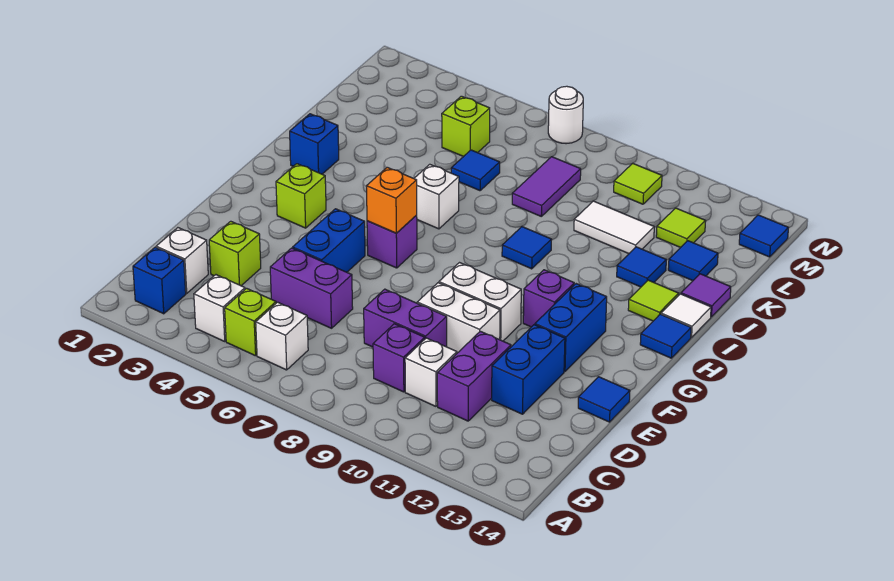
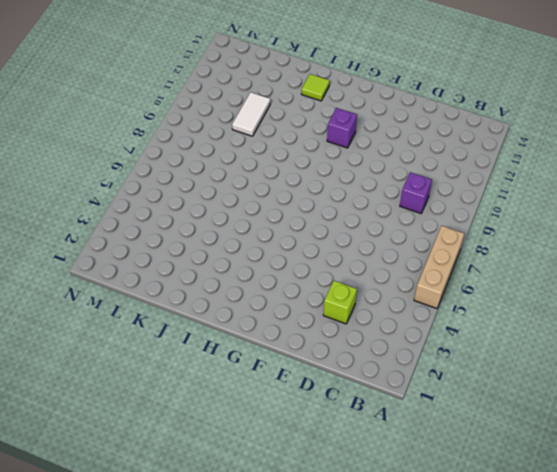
tan 1x3 brick [414,226,464,309] -> none
none -> blue 1x1 brick [133,247,186,314]
none -> white 1x1 brick [194,275,245,341]
none -> lime 1x1 brick [225,288,276,356]
none -> white 1x1 brick [256,302,308,370]

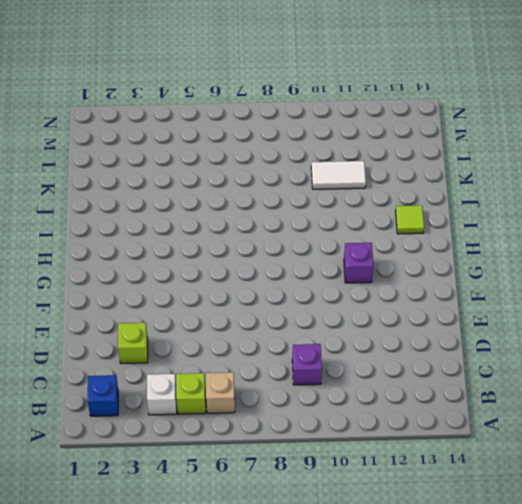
tan 1x1 brick [206,372,235,413] -> white 1x1 brick [256,302,308,370]
none -> white 1x1 brick [156,228,208,293]
none -> white 1x1 brick [405,338,457,406]
none -> purple 1x2 brick [437,331,511,421]
none -> purple 1x2 brick [270,248,353,328]

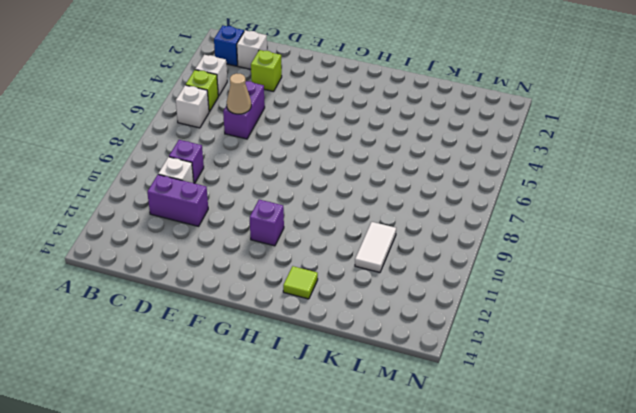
tan 1x1 cone [227,73,251,114] -> none
none -> purple 1x2 brick [364,289,447,347]
none -> blue 1x2 brick [492,325,565,414]
none -> blue 1x2 brick [293,209,365,272]
none -> white 1x2 brick [417,283,500,353]

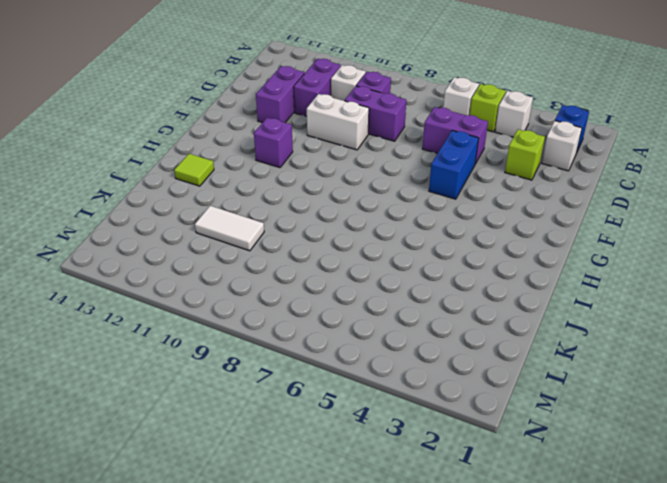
purple 1x2 brick [256,66,304,123] -> blue 1x2 brick [492,325,565,414]
none -> blue 1x1 tile [578,377,630,422]
none -> white 1x2 brick [439,263,521,341]
none -> blue 1x2 brick [535,284,607,372]
none -> lime 1x1 brick [276,164,326,228]

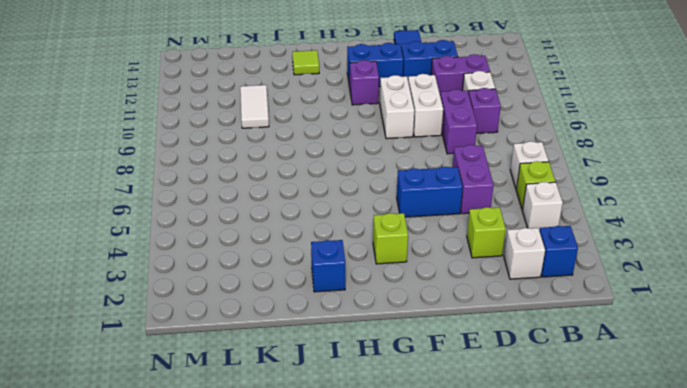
none -> purple 1x1 brick [367,215,417,268]
none -> blue 1x1 tile [640,314,691,358]
none -> white 1x1 brick [414,164,459,229]
none -> blue 1x1 tile [502,227,551,269]

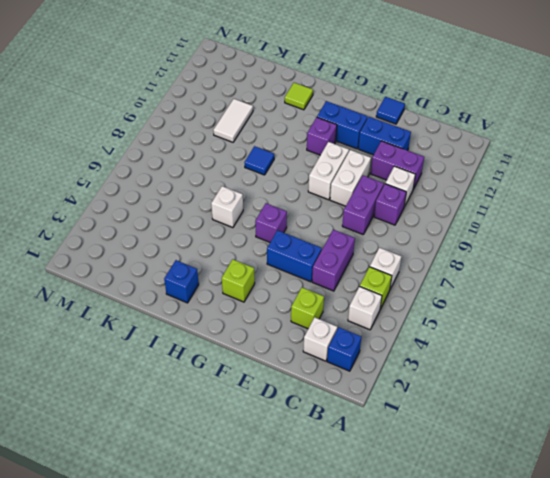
none -> blue 1x1 tile [640,314,691,358]
none -> white 1x1 tile [661,294,711,338]
none -> blue 1x1 tile [617,247,666,287]
none -> purple 1x1 tile [681,274,731,317]

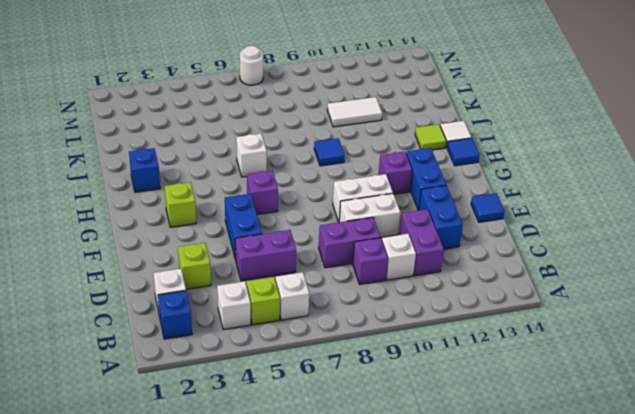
none -> blue 1x1 tile [617,247,666,287]
none -> purple 1x1 tile [681,274,731,317]
none -> blue 1x1 tile [451,150,500,191]
none -> purple 1x2 tile [512,157,581,216]

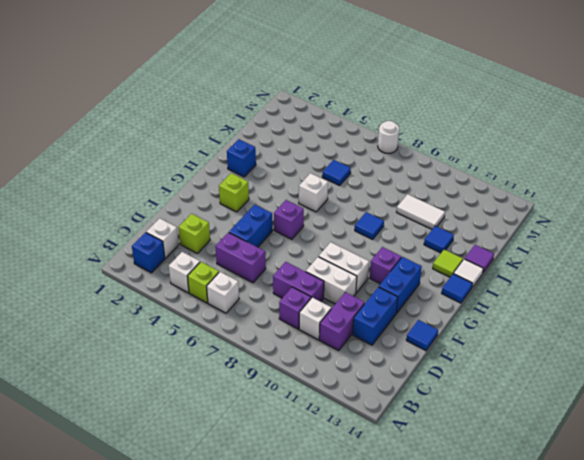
none -> purple 1x2 tile [512,157,581,216]
none -> blue 1x1 tile [668,241,718,281]
none -> lime 1x1 brick [442,96,490,157]
none -> lime 1x1 tile [656,208,706,248]

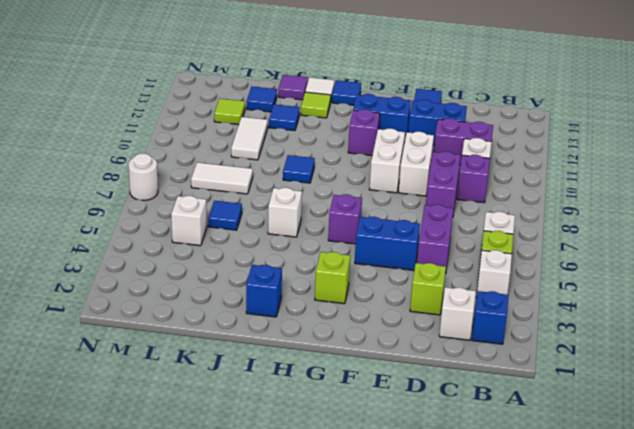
white 1x2 tile [191,162,253,194] -> purple 1x2 tile [512,157,581,216]
white 1x1 brick [171,196,207,246] -> lime 1x1 brick [442,96,490,157]
none -> lime 1x1 tile [614,163,662,204]
none -> blue 1x1 tile [739,215,788,257]
none -> orange 1x1 brick [367,167,417,233]

